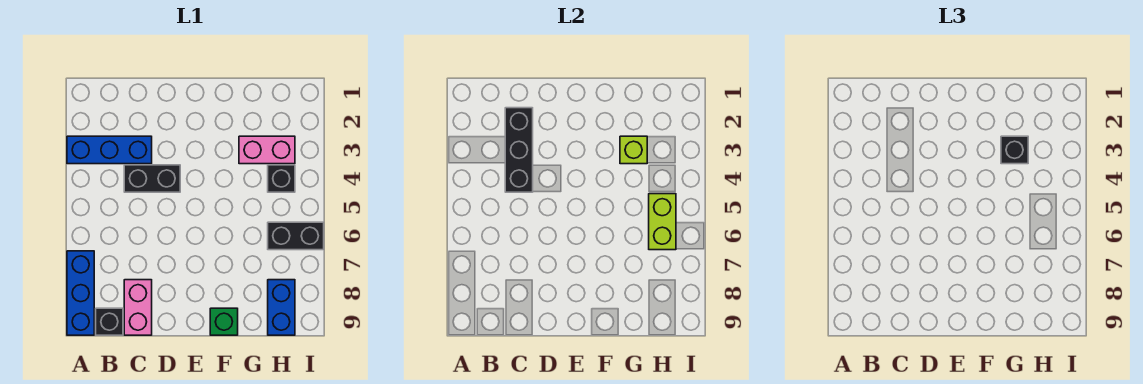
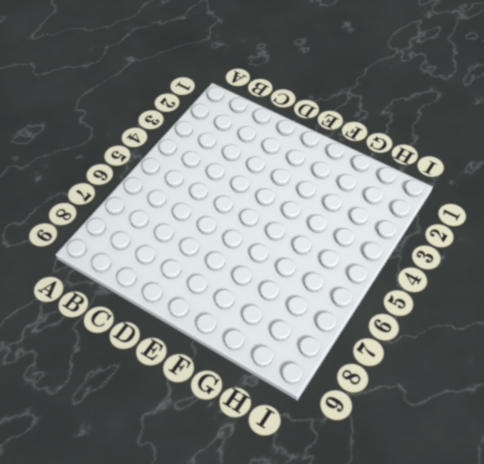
none -> blue 1x3 brick [67,136,152,164]
none -> blue 1x3 brick [67,251,94,335]
none -> black 1x1 brick [96,308,123,335]

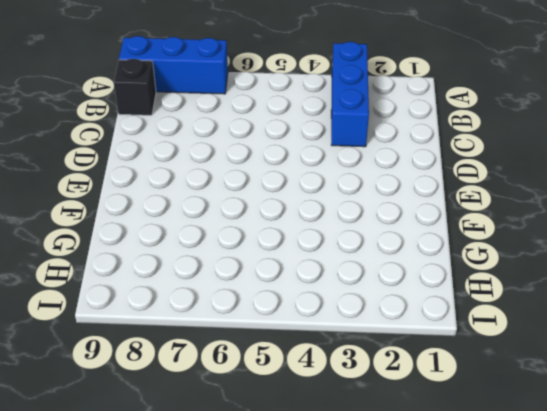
none -> black 1x2 brick [124,165,180,192]
none -> pink 1x2 brick [124,280,152,335]
none -> green 1x1 brick [210,308,238,335]

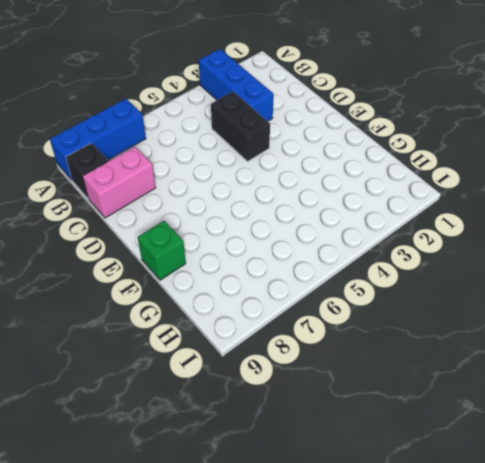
none -> pink 1x2 brick [239,136,295,164]
none -> black 1x1 brick [268,165,295,192]
none -> black 1x2 brick [268,222,324,250]

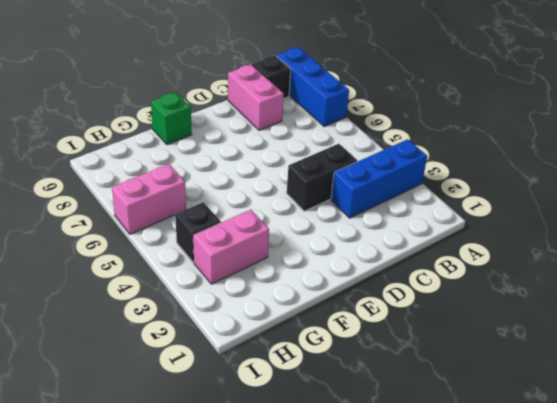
pink 1x2 brick [112,164,186,234] -> black 1x2 brick [268,222,324,250]
none -> blue 1x2 brick [268,280,295,335]
none -> black 1x3 brick [505,108,533,192]
none -> lime 1x1 brick [620,136,647,164]

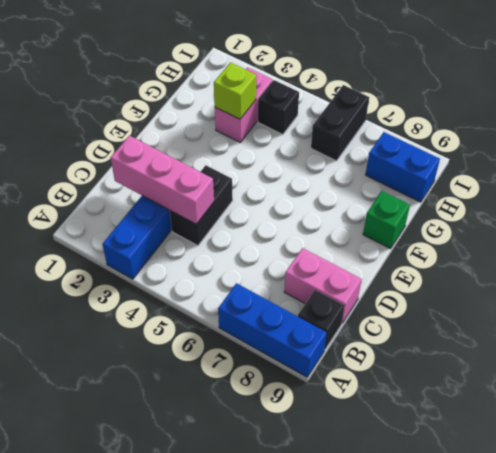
pink 1x3 brick [111,136,214,224] -> black 1x3 brick [505,108,533,192]
none -> lime 1x2 brick [649,194,676,250]
none -> black 1x1 brick [1001,136,1028,164]

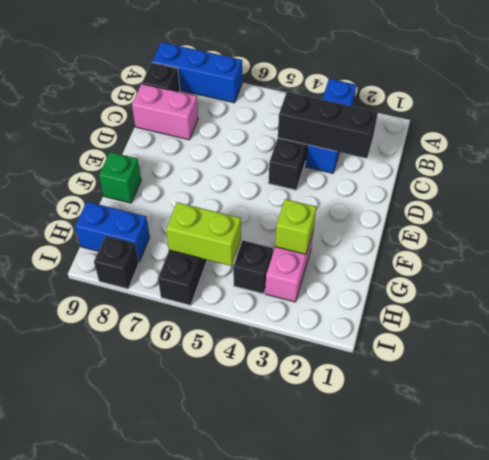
black 1x1 brick [94,236,139,289] -> black 1x1 brick moved to [1001,136,1028,164]

